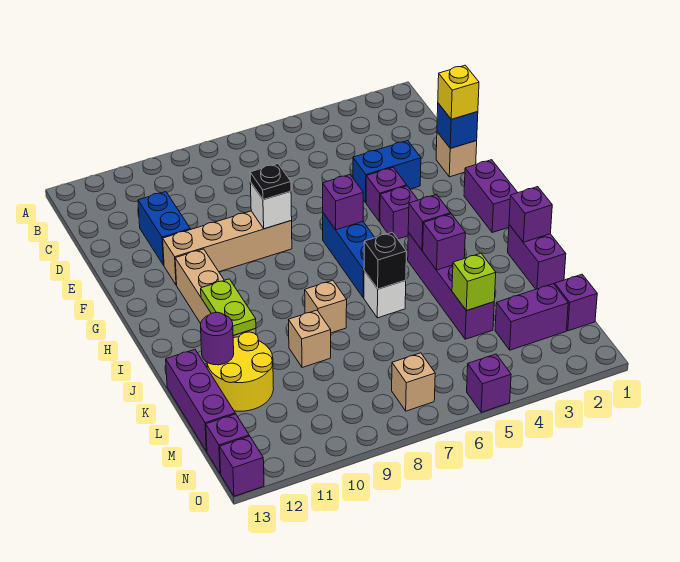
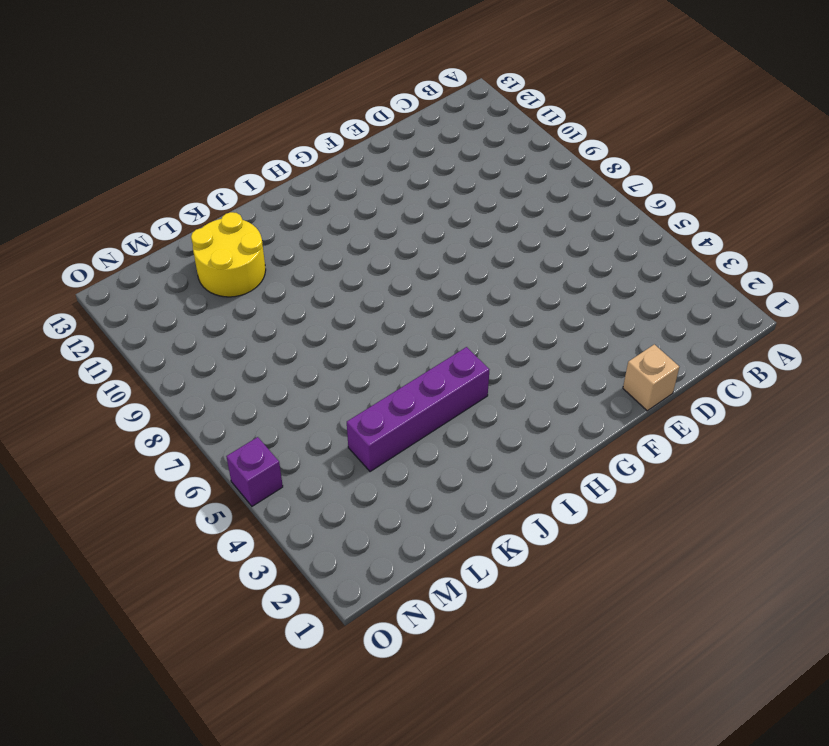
none -> blue 1x2 brick [138,192,190,265]
none -> blue 1x2 brick [353,141,421,203]
none -> purple 1x1 brick [366,167,407,221]
none -> tan 1x4 brick [163,211,292,285]

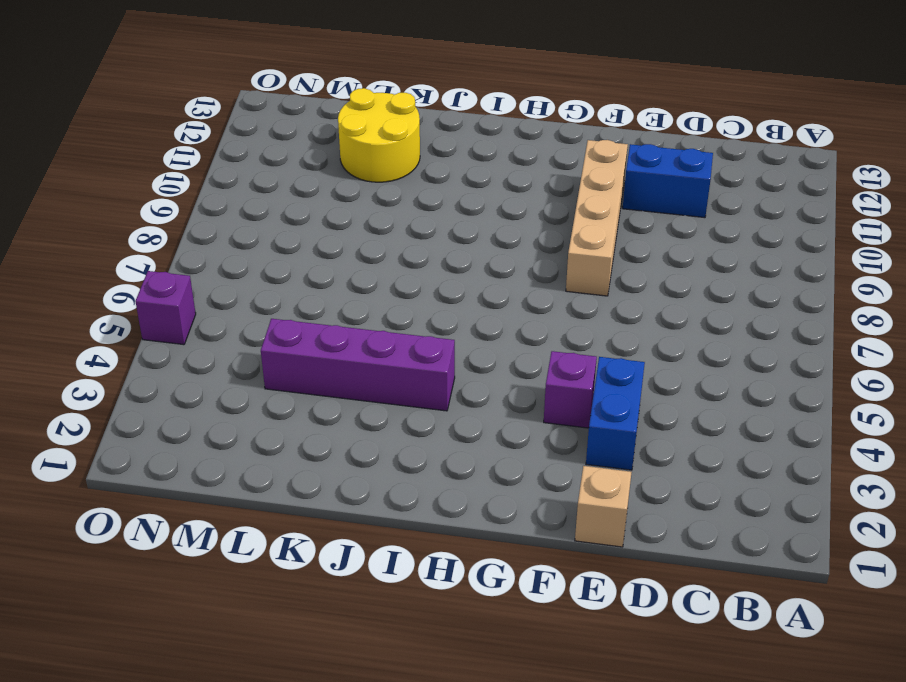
none -> purple 1x2 brick [464,160,518,232]
none -> purple 1x1 brick [380,186,418,239]
none -> blue 1x3 brick [323,213,375,298]
none -> tan 1x4 brick [175,249,256,338]

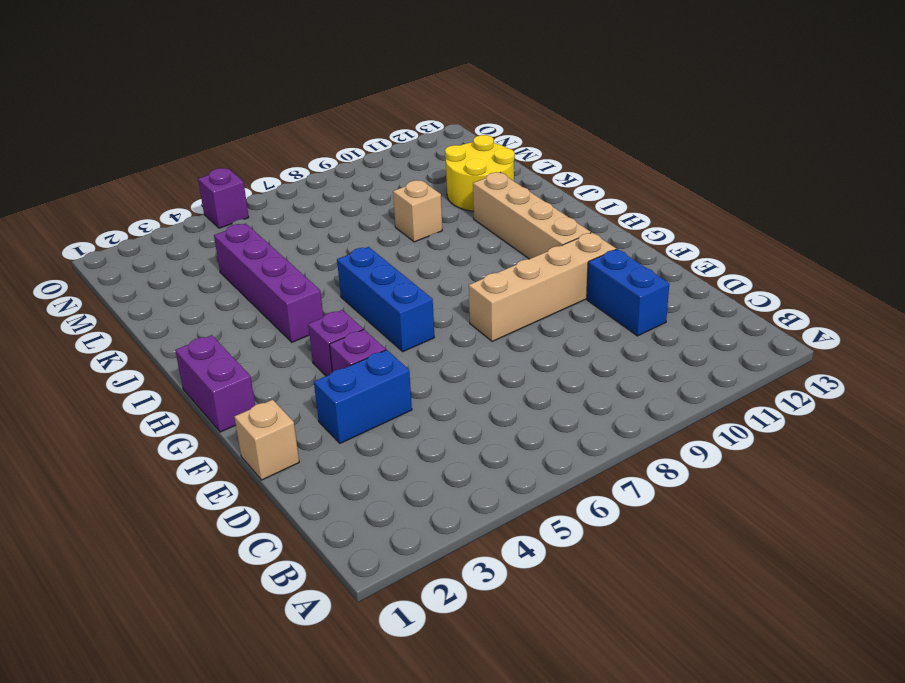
none -> purple 1x2 brick [508,225,566,289]
none -> white 1x1 brick [364,271,406,318]
none -> tan 1x1 brick [305,280,347,333]
none -> purple 1x3 brick [166,349,235,451]

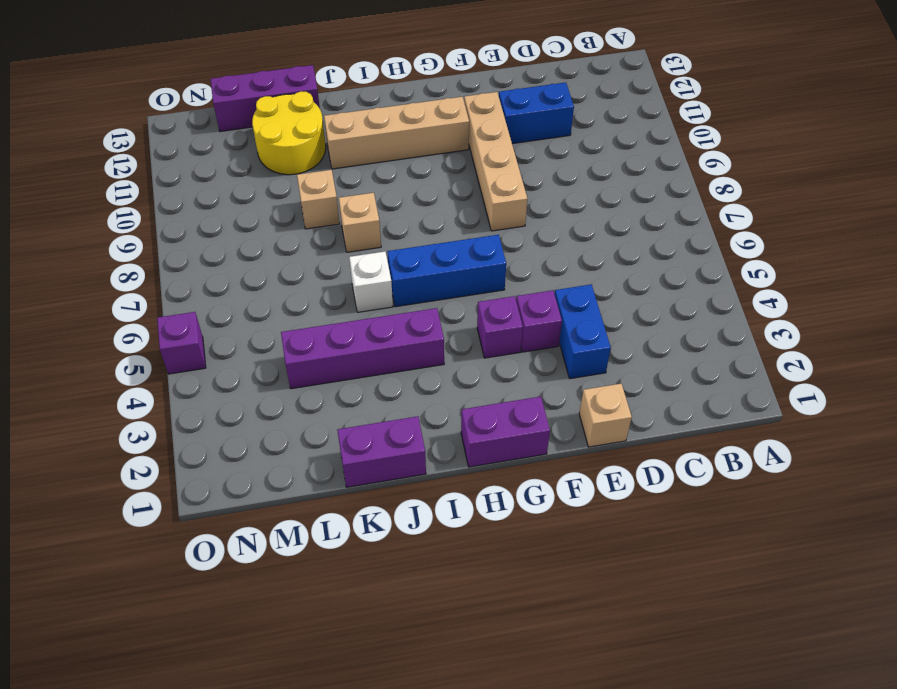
none -> purple 1x1 brick [555,274,597,331]
none -> purple 1x2 brick [495,284,568,350]
none -> tan 1x1 brick [392,353,435,411]
none -> purple 1x1 brick [206,414,249,474]

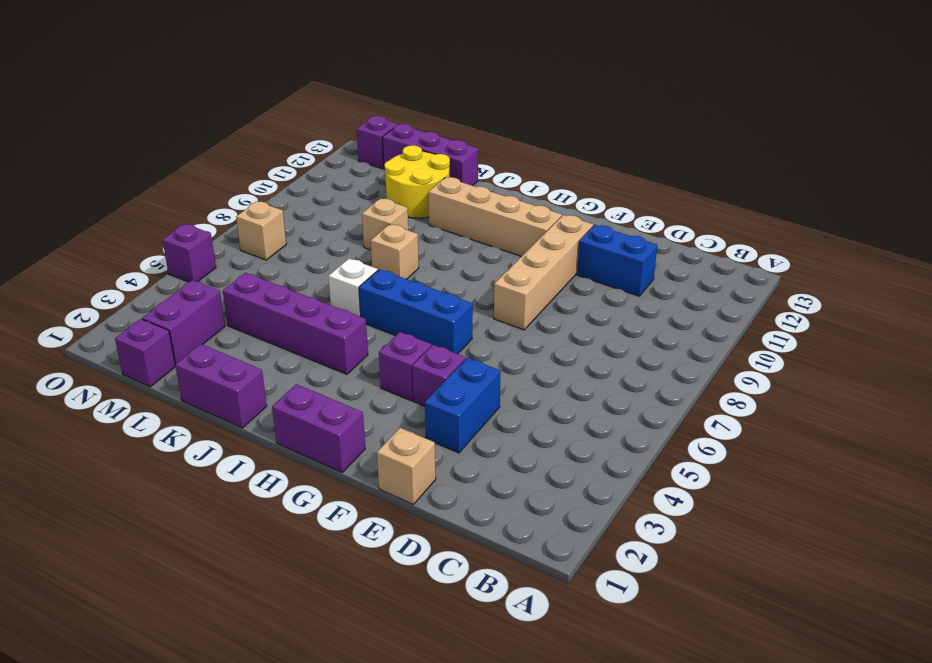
none -> purple 1x1 brick [220,436,264,496]
none -> blue 1x1 brick [437,103,478,148]
none -> white 1x1 brick [250,182,292,229]
none -> purple 1x1 brick [323,175,363,230]

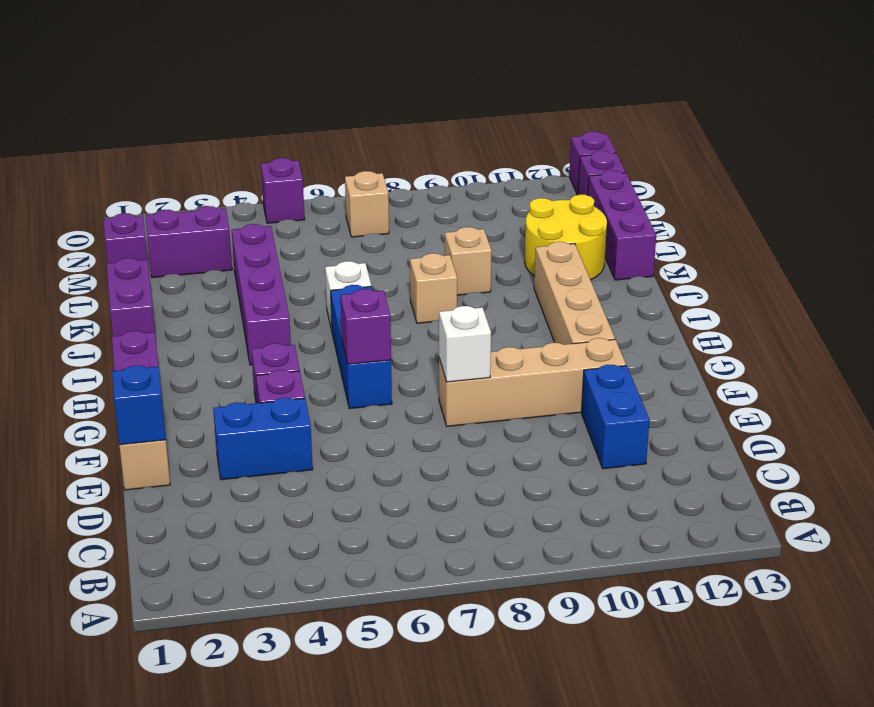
none -> purple 1x1 brick [408,195,451,250]
none -> lime 1x2 plate [201,279,256,336]
none -> purple 1x1 brick [509,187,552,242]
none -> purple 1x1 brick [423,214,465,270]

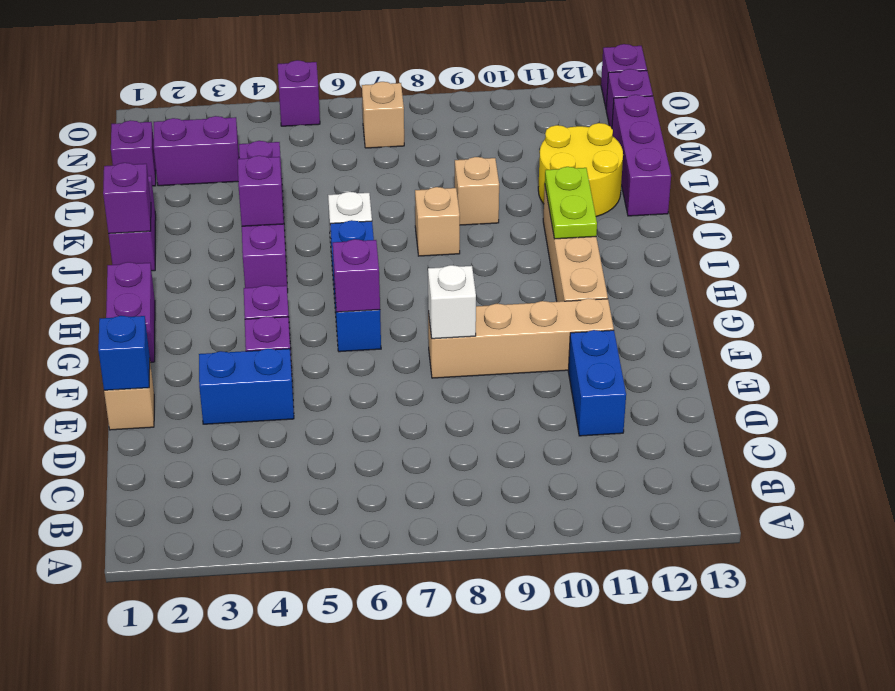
none -> purple 1x1 brick [408,195,451,250]
none -> black 1x1 brick [364,232,406,289]
none -> purple 1x1 round brick [201,312,234,365]
none -> lime 1x1 brick [452,253,496,311]

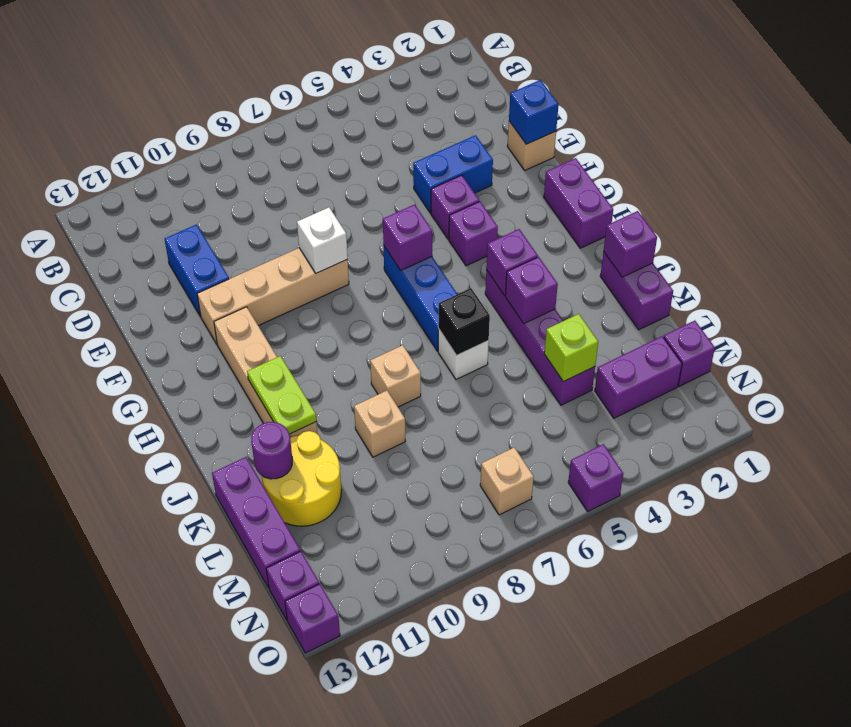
none -> yellow 1x1 brick [438,65,479,119]
none -> black 1x1 plate [250,164,291,200]

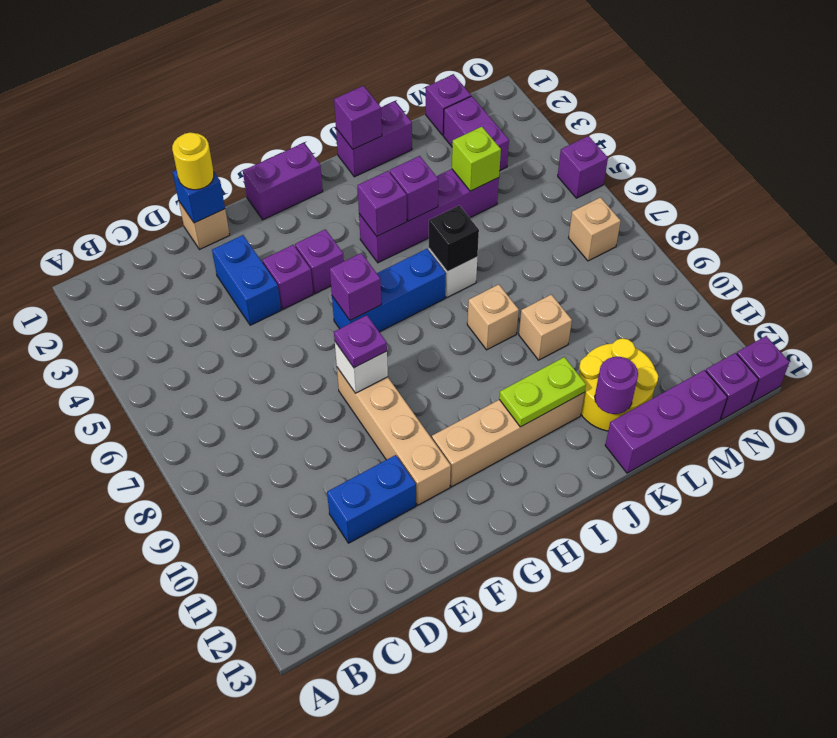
yellow 1x1 round brick [172,133,214,190] -> yellow 1x1 brick [438,65,479,119]
purple 1x1 plate [334,315,387,368] -> black 1x1 plate [250,164,291,200]

